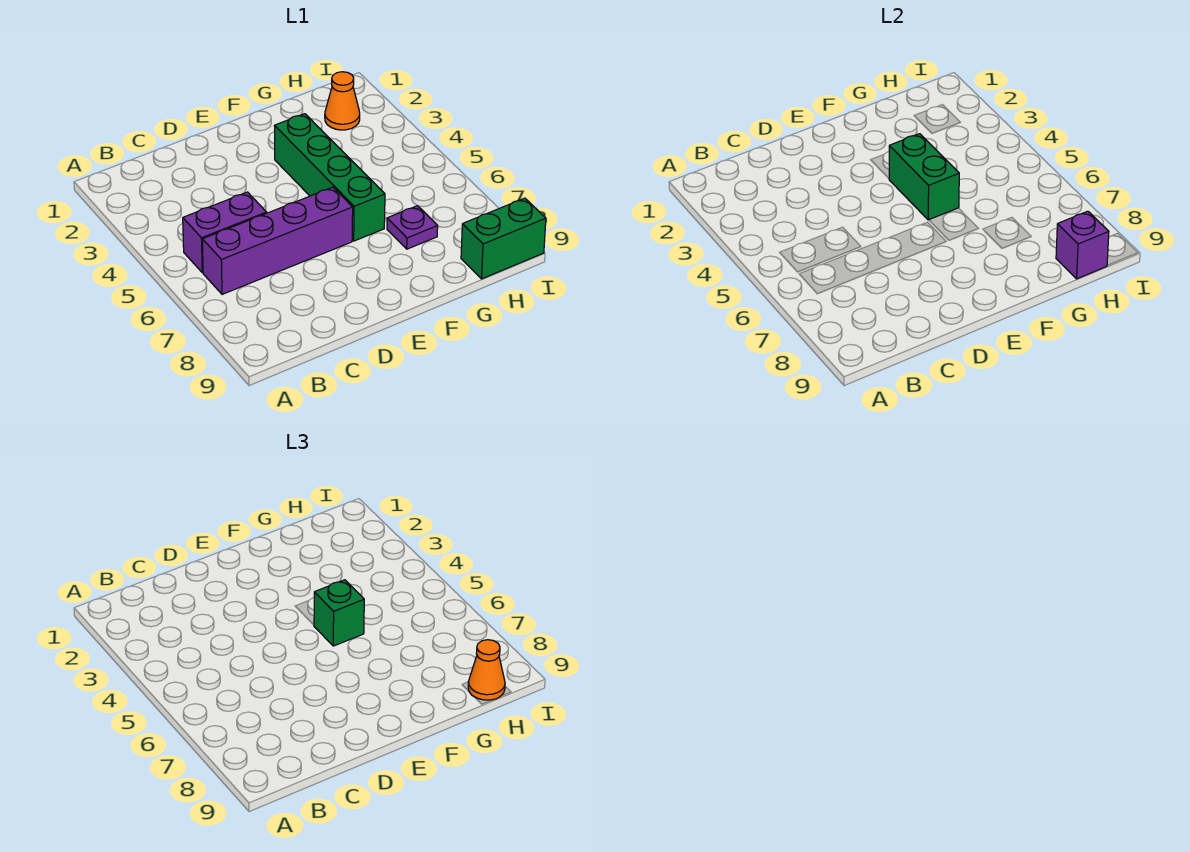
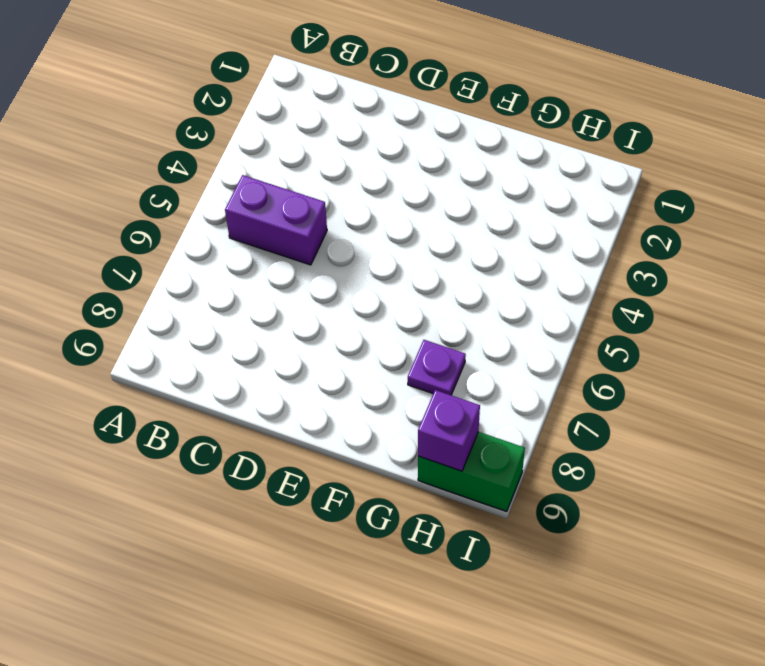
none -> purple 1x4 brick [202,187,353,294]
none -> green 1x4 brick [275,114,385,241]

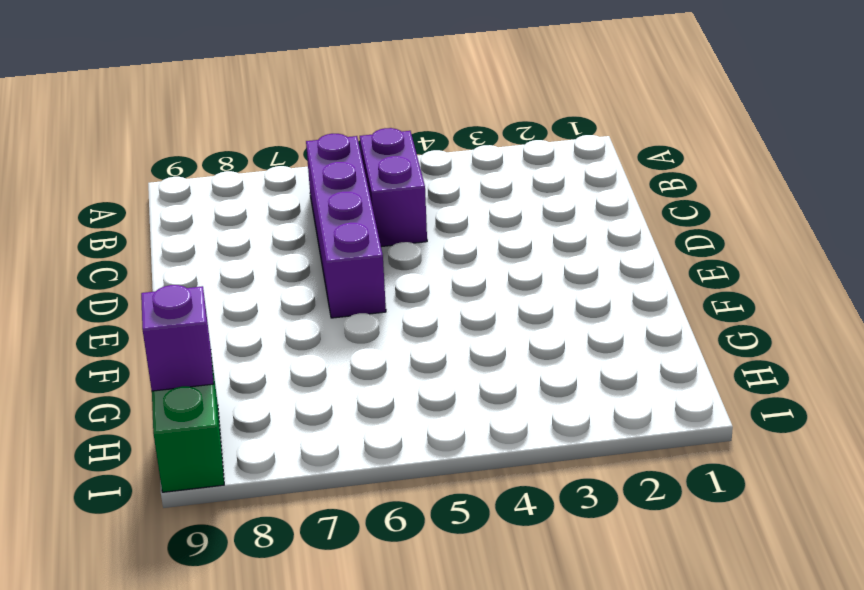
none -> green 1x4 brick [275,114,385,241]
none -> purple 1x1 plate [387,206,438,249]

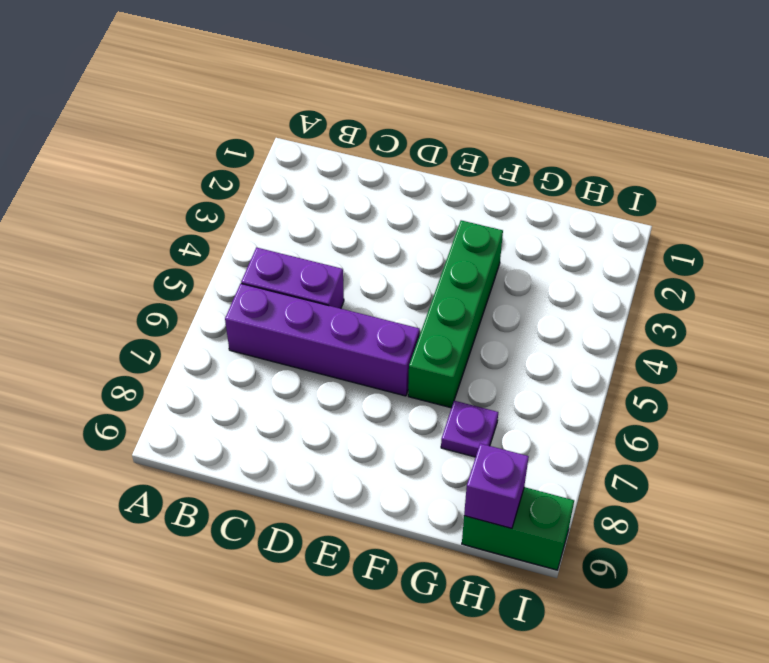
none -> orange 1x1 cone [325,72,360,130]
none -> green 1x2 brick [889,134,959,220]

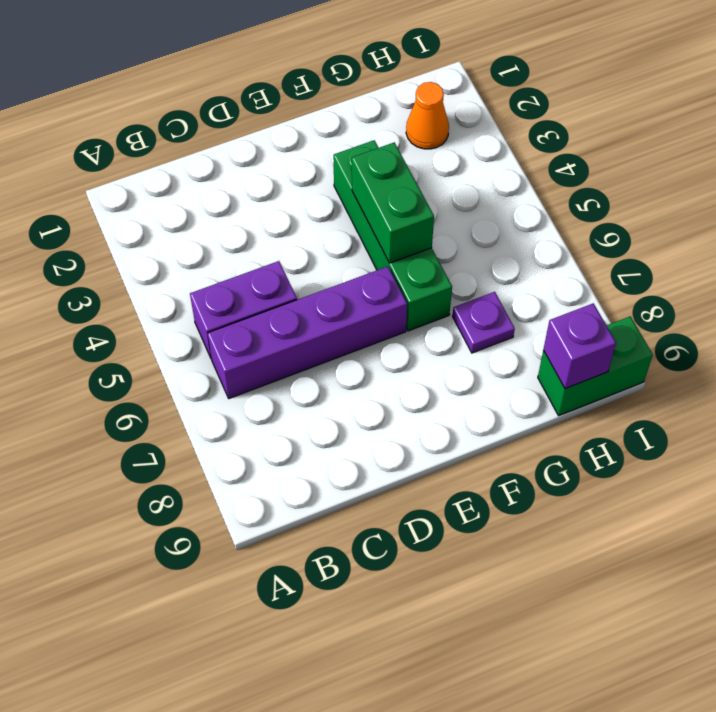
none -> green 1x1 brick [314,580,364,646]
none -> orange 1x1 cone [468,640,505,700]

